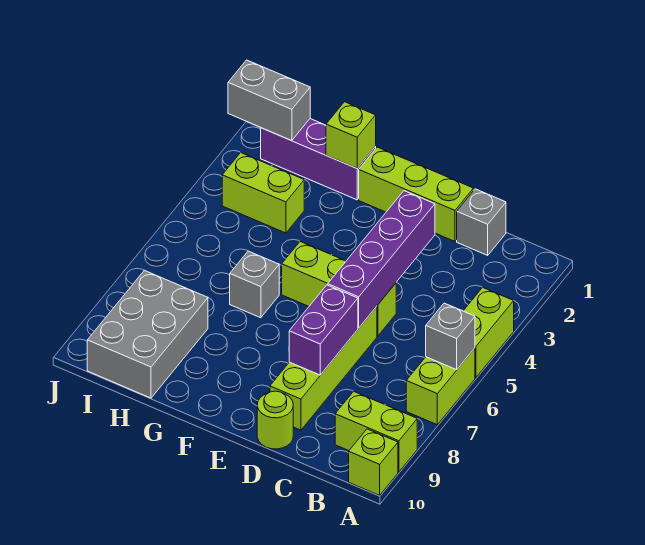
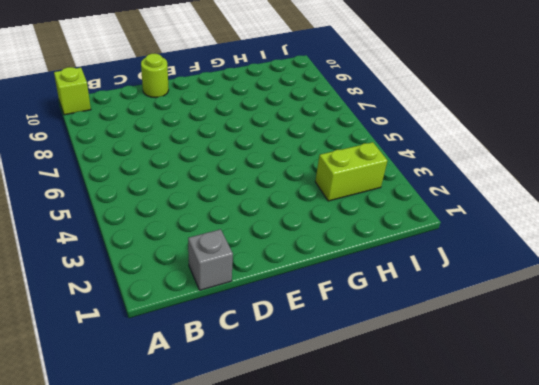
none -> lime 1x2 brick [464,287,514,378]
none -> lime 1x2 brick [406,348,475,425]
none -> lime 1x2 brick [335,391,417,472]

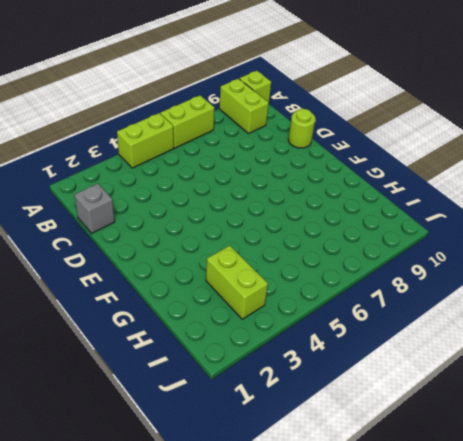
none -> lime 1x3 brick [359,147,473,241]
none -> lime 1x3 brick [282,242,396,336]
none -> lime 1x4 brick [270,307,377,430]

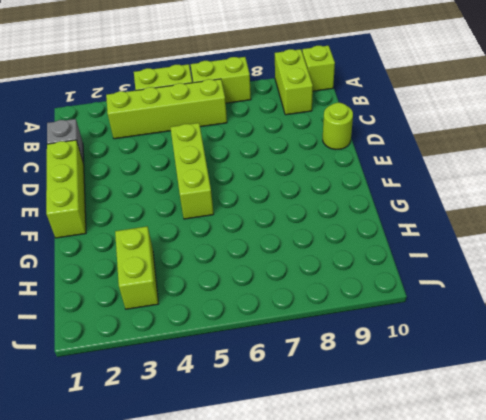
lime 1x4 brick [106,79,227,139] -> lime 1x4 brick moved to [270,307,377,430]
none -> purple 1x3 brick [261,119,376,200]
none -> grey 1x1 brick [230,251,279,318]
none -> grey 2x3 brick [87,270,208,398]

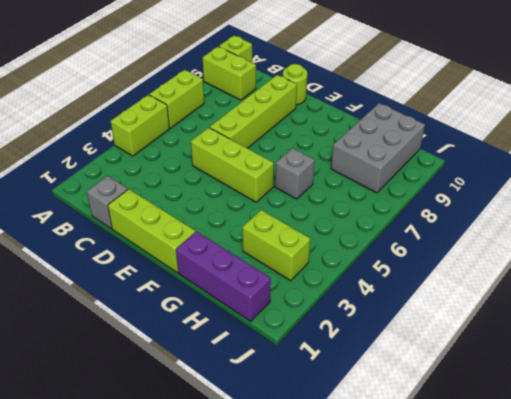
none -> grey 1x1 brick [426,303,475,370]
none -> purple 1x4 brick [328,191,435,328]
none -> purple 1x2 brick [289,285,358,375]

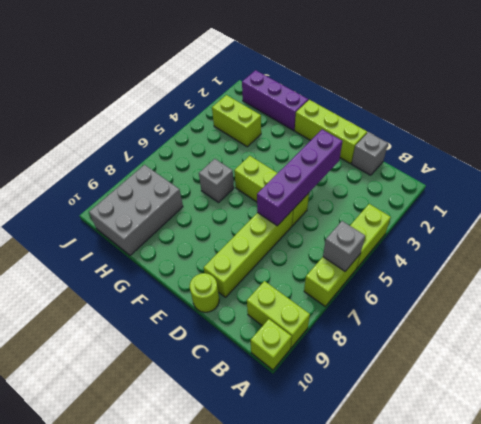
none -> purple 1x2 brick [289,285,358,375]
none -> lime 1x1 brick [326,102,376,168]
none -> grey 1x2 brick [228,60,310,141]

